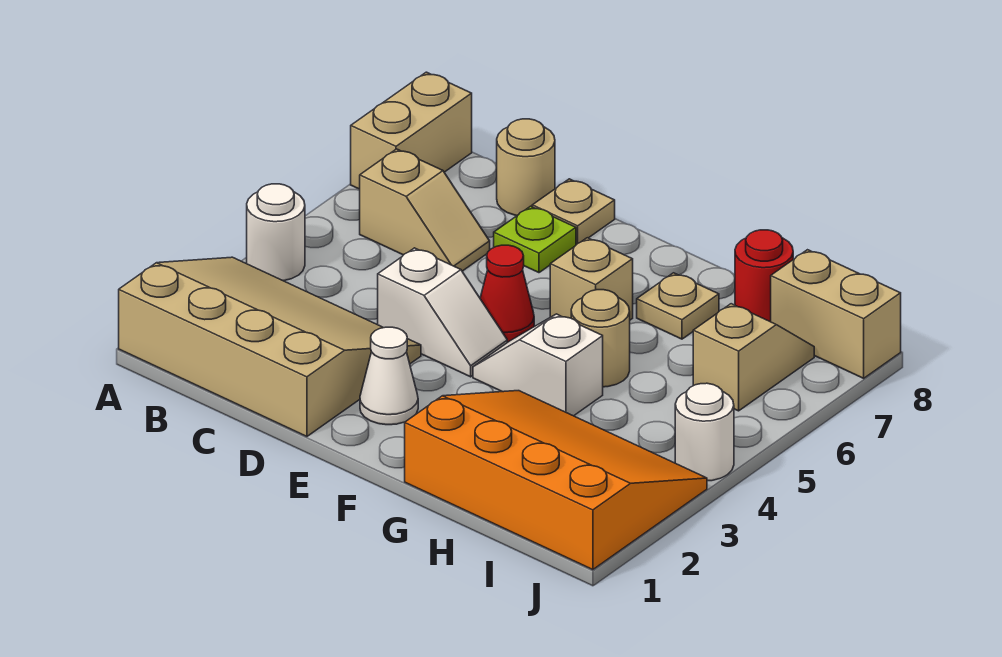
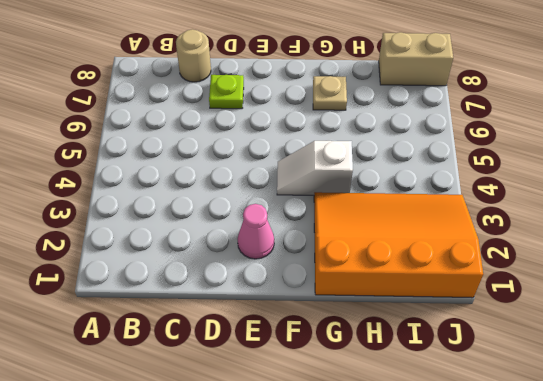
pink 1x1 cone [238,204,274,259] -> white 1x1 cone [360,327,418,425]
none -> tan 3x4 slope [119,257,421,437]
none -> white 1x1 round brick [247,184,305,281]
none -> tan 1x2 brick [351,72,472,189]

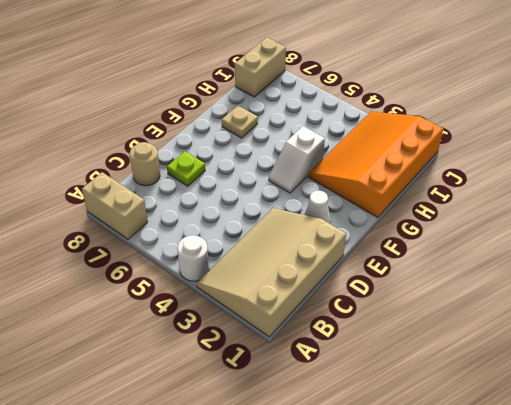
none -> tan 1x2 slope [360,149,490,271]
none -> white 1x2 slope [378,248,507,377]
none -> tan 1x1 plate [532,179,615,245]

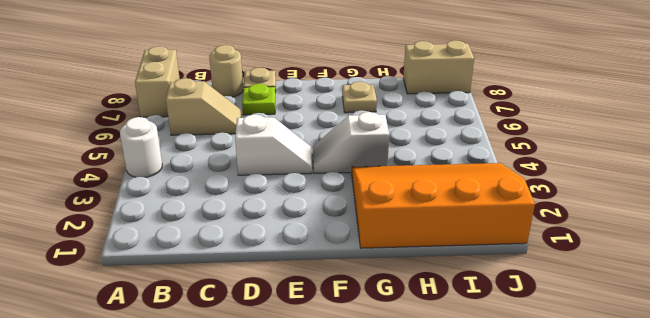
none -> tan 3x4 slope [119,257,421,437]
none -> white 1x1 cone [360,327,418,425]
none -> red 1x1 cone [480,245,534,342]

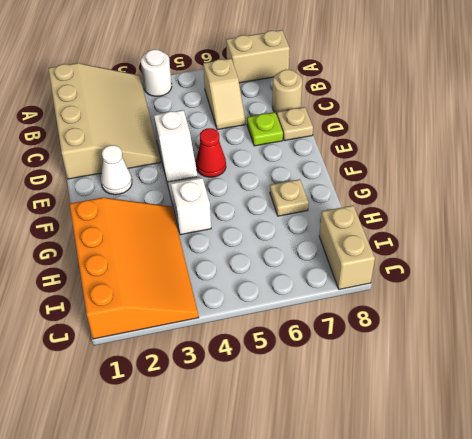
none -> tan 1x1 brick [550,238,633,320]
none -> tan 1x1 round brick [571,290,630,387]
none -> red 1x1 round brick [735,230,793,322]

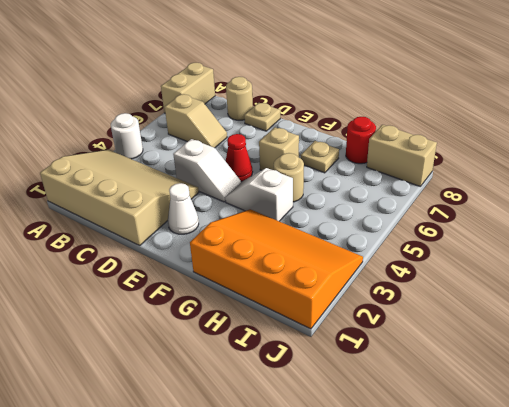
none -> lime 1x1 plate [494,206,576,273]
none -> tan 1x2 slope [693,304,814,411]
none -> white 1x1 round brick [675,383,734,481]

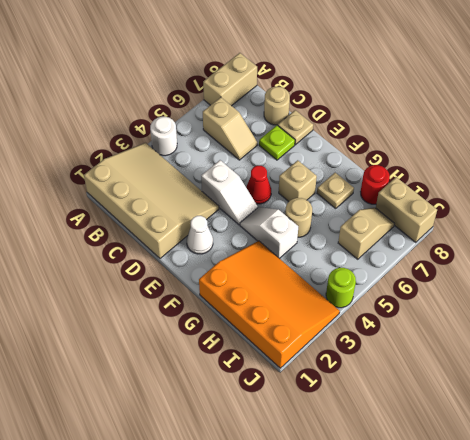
lime 1x1 round brick [326,268,356,308] -> white 1x1 round brick [675,383,734,481]

